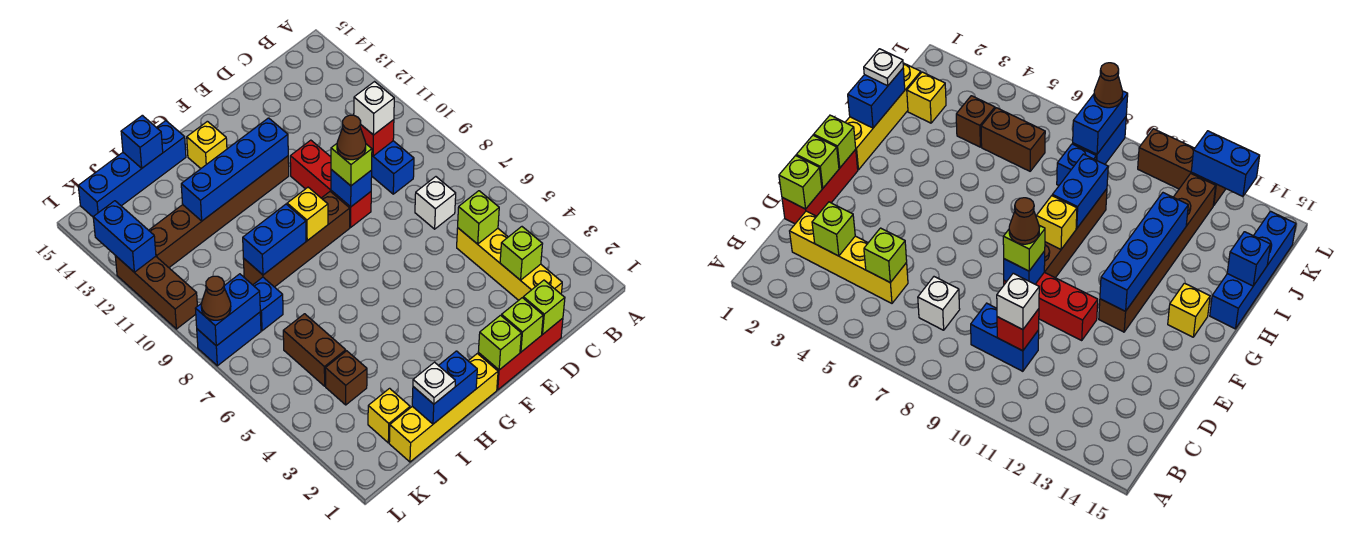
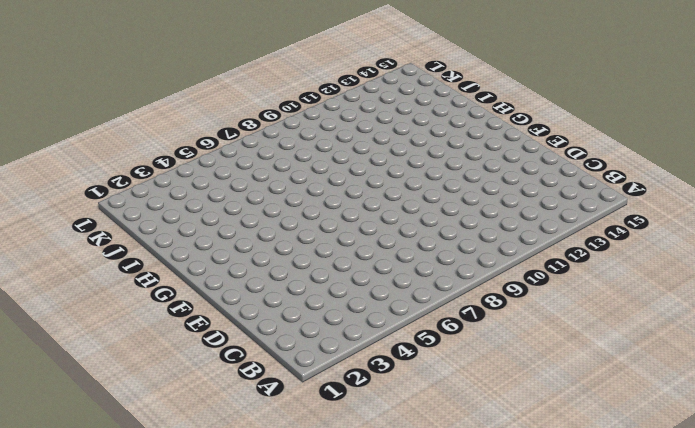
none -> yellow 1x4 brick [457,228,562,300]
none -> white 1x1 brick [415,177,456,229]
none -> blue 1x2 brick [372,141,414,194]
none -> red 1x3 brick [478,318,563,390]

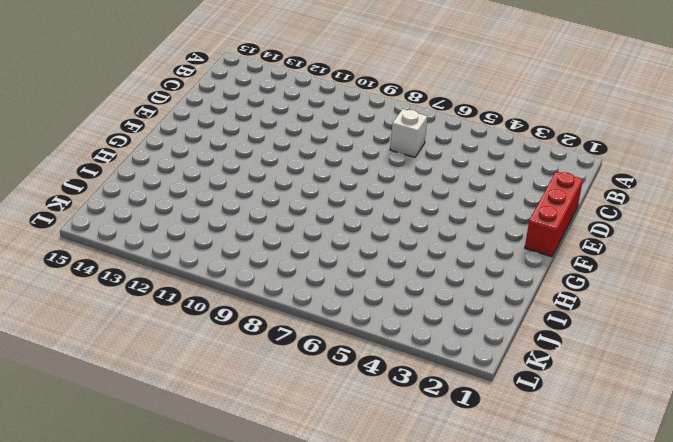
none -> yellow 1x4 brick [457,228,562,300]
none -> blue 1x2 brick [372,141,414,194]
none -> red 1x3 brick [290,140,371,227]
none -> brown 1x4 brick [243,192,350,287]

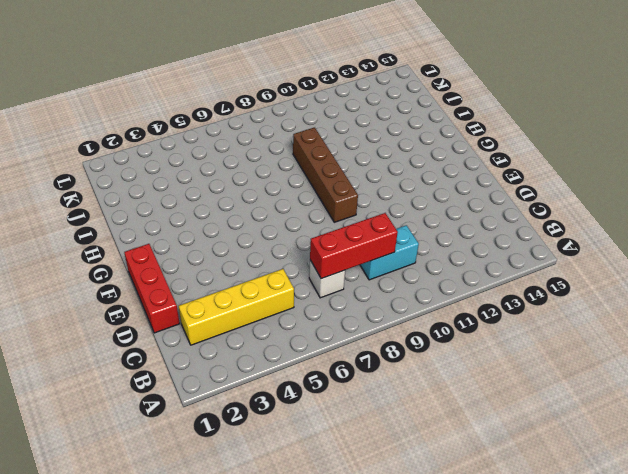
red 1x3 brick [310,213,398,279] -> red 1x3 brick moved to [290,140,371,227]
cyan 1x2 brick [360,225,419,280] -> blue 1x2 brick [372,141,414,194]
none -> brown 1x6 brick [149,156,289,267]
none -> yellow 1x4 brick [389,354,498,462]
none -> yellow 1x1 brick [187,121,227,168]
none -> blue 1x4 brick [78,121,186,217]

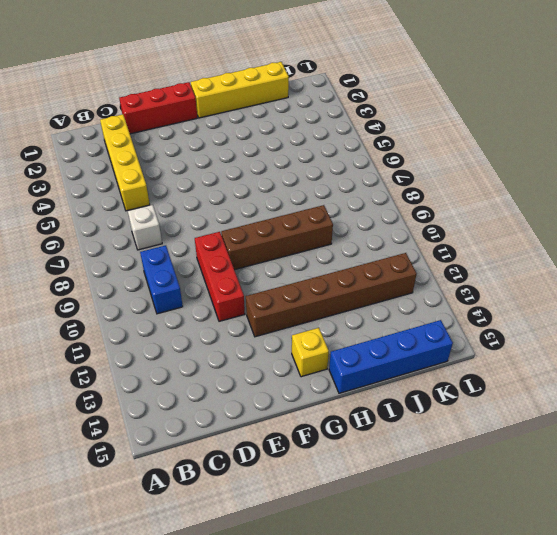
none -> yellow 1x1 brick [368,388,410,443]
none -> brown 1x1 brick [325,351,367,405]
none -> brown 1x2 brick [283,314,346,386]
none -> blue 1x1 brick [253,277,283,331]

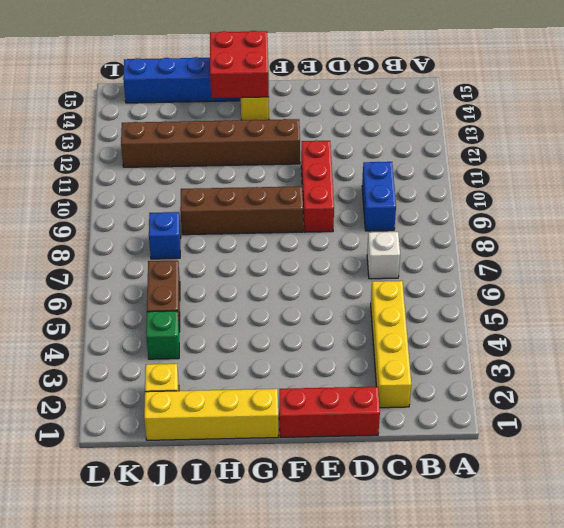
red 2x2 brick [210,31,269,98] -> none
green 1x1 brick [146,311,179,359] -> brown 1x1 brick [325,351,367,405]
none -> blue 1x2 brick [197,312,261,366]
none -> brown 1x3 brick [115,256,197,329]
none -> lime 1x1 brick [500,227,542,280]
none -> lime 1x1 brick [458,191,499,244]

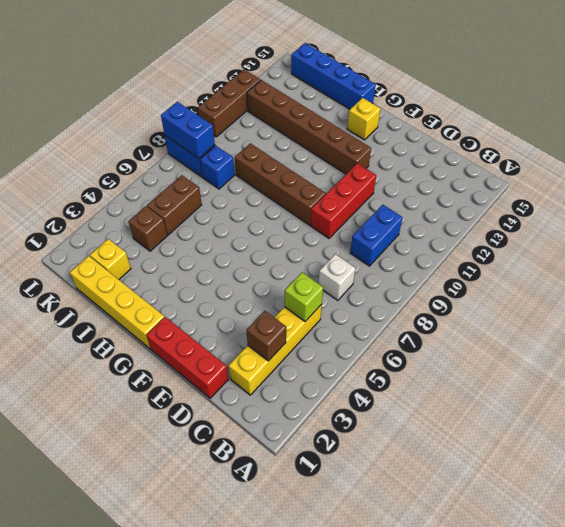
brown 1x1 brick [246,311,286,361] -> lime 1x1 brick [500,227,542,280]
none -> red 1x1 brick [360,120,394,156]
none -> lime 1x1 brick [523,280,565,335]
none -> lime 1x1 brick [501,298,543,352]
none -> blue 1x1 brick [331,170,372,207]

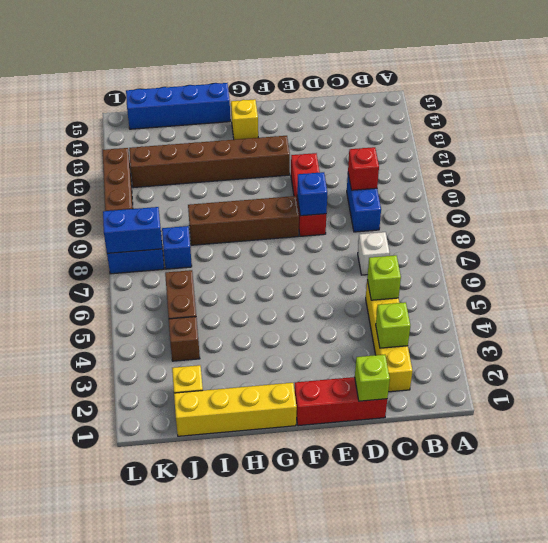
none -> lime 1x1 brick [501,298,543,352]
none -> lime 1x1 brick [478,315,521,370]
none -> blue 1x4 brick [181,118,288,221]
none -> yellow 1x1 brick [287,187,328,241]

